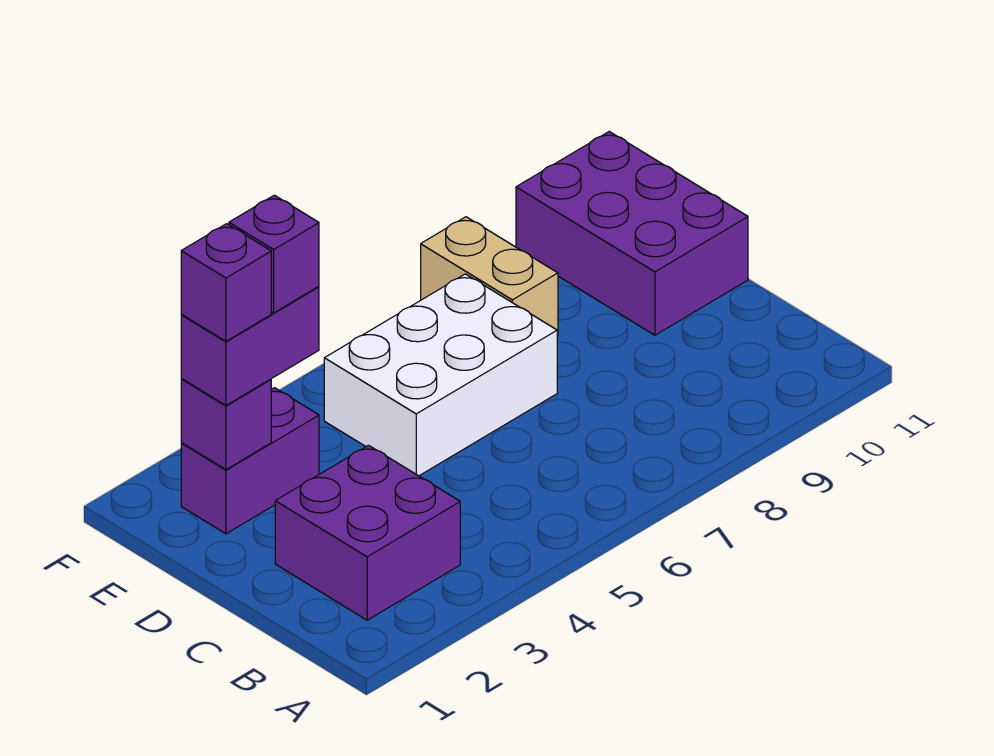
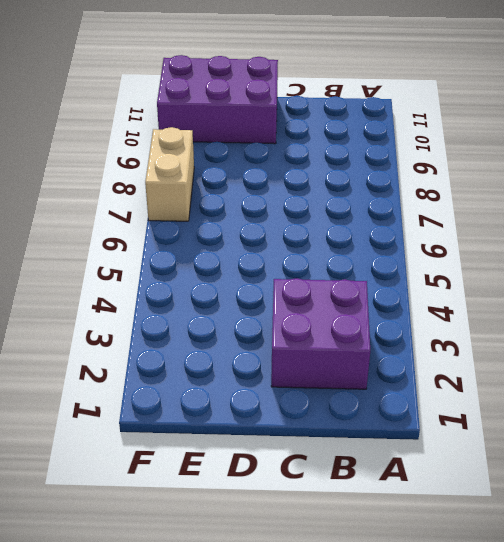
tan 1x2 brick [145,127,194,221] -> tan 1x2 brick turned to [421,217,558,337]
none -> white 2x3 brick [324,274,557,476]
none -> purple 1x2 brick [181,388,319,534]

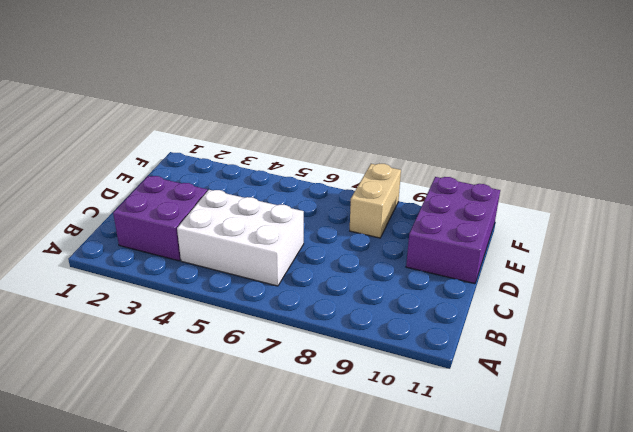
white 2x3 brick [177,190,304,286] -> white 2x3 brick moved to [324,274,557,476]
none -> purple 1x2 brick [181,388,319,534]
none -> purple 1x1 brick [181,379,271,470]

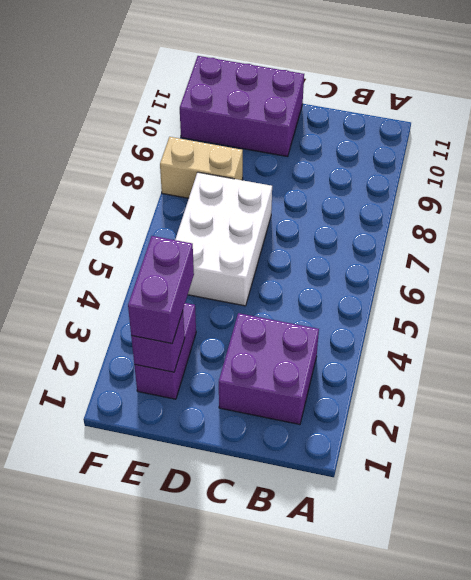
none -> purple 1x1 brick [181,224,271,341]
none -> purple 1x1 brick [229,195,319,313]

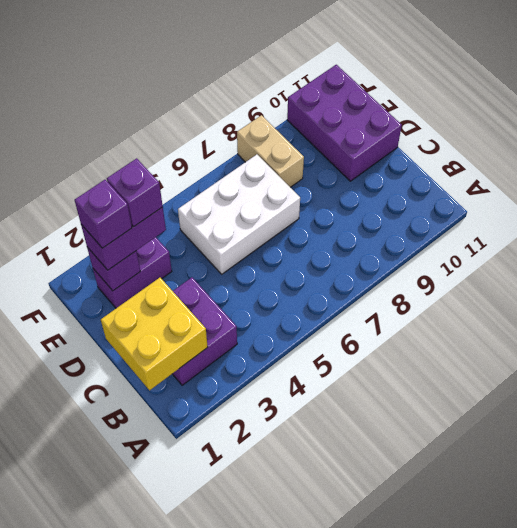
yellow 2x2 brick [101,278,208,390] -> none

